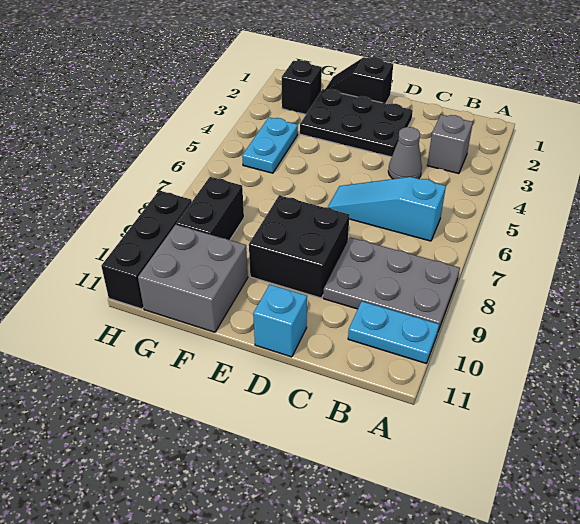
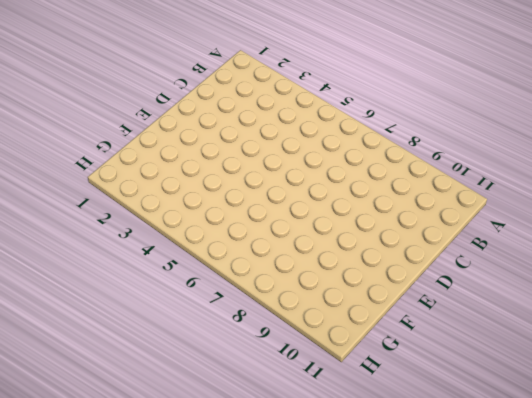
none -> grey 2x3 plate [323,237,460,331]
none -> cyan 1x2 plate [348,301,439,363]
none -> grey 1x1 brick [427,115,473,174]

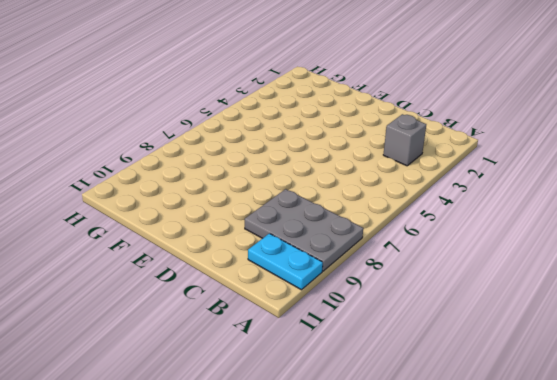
none -> cyan 1x3 slope [328,177,446,241]
none -> grey 1x1 cone [388,127,422,179]
none -> black 2x3 plate [300,89,413,157]

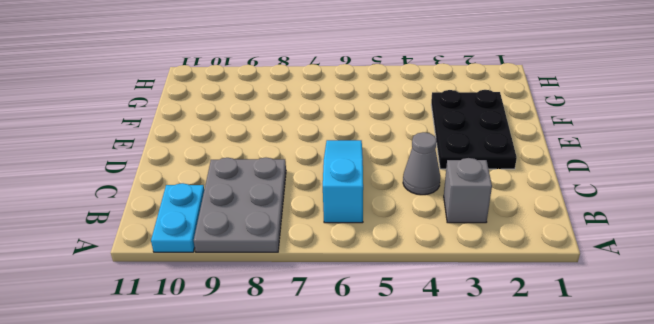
none -> black 2x2 brick [249,195,350,298]
none -> cyan 1x1 brick [253,285,307,357]
none -> black 1x2 slope [325,57,393,104]

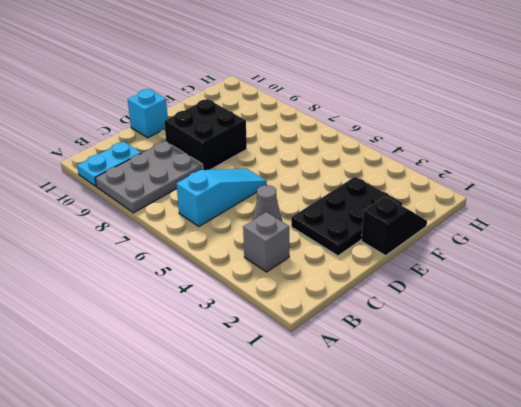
none -> grey 2x2 brick [138,225,248,332]
none -> black 1x1 brick [282,60,322,114]
none -> cyan 1x2 plate [242,117,298,173]

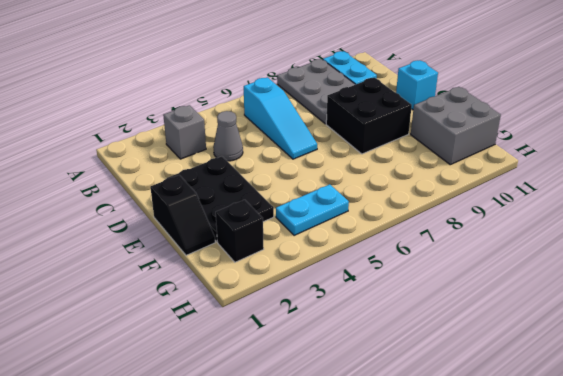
none -> black 1x2 brick [176,177,244,240]
none -> black 1x3 brick [101,191,192,309]

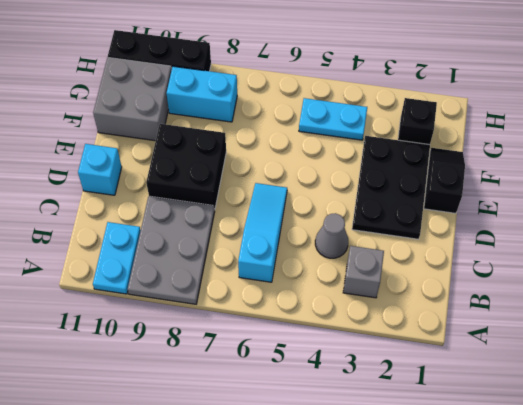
cyan 1x2 brick [167,66,237,122] -> black 1x2 brick [176,177,244,240]

